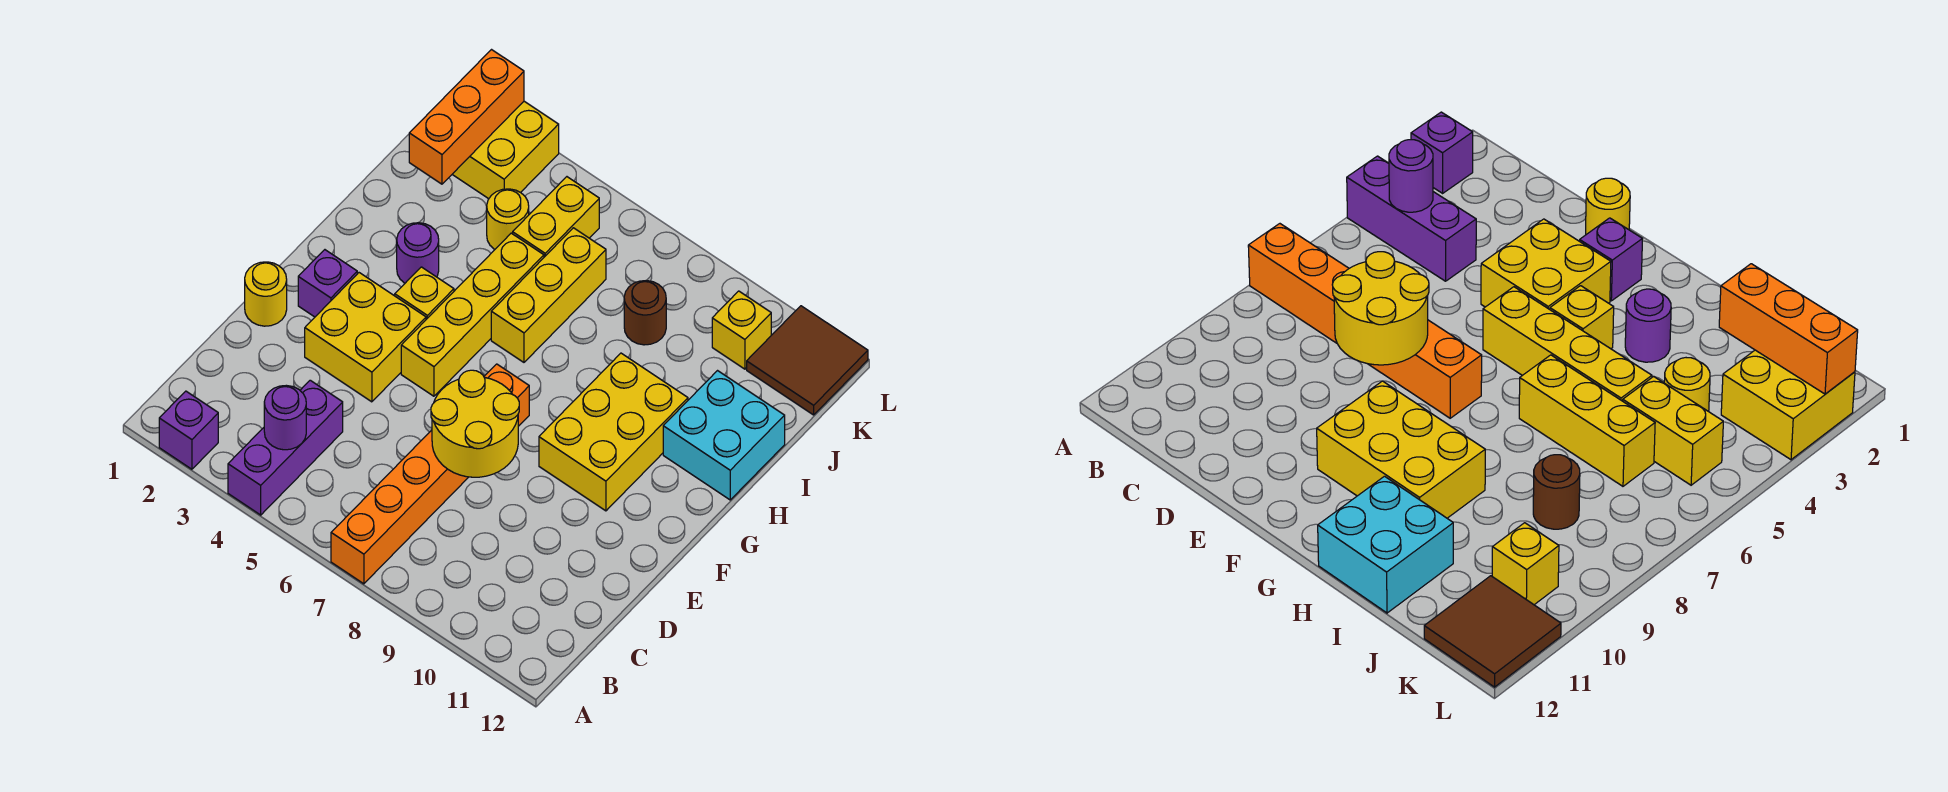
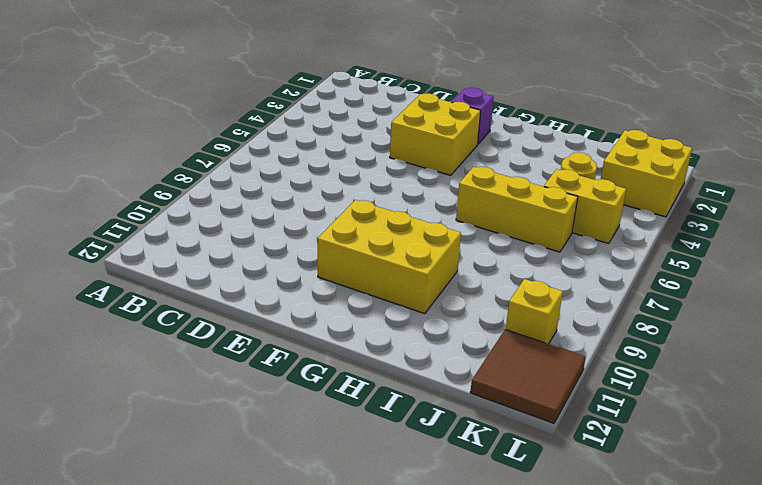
none -> purple 1x1 brick [159,391,218,469]
none -> purple 1x3 brick [228,380,343,515]
none -> orange 1x6 brick [331,364,529,584]

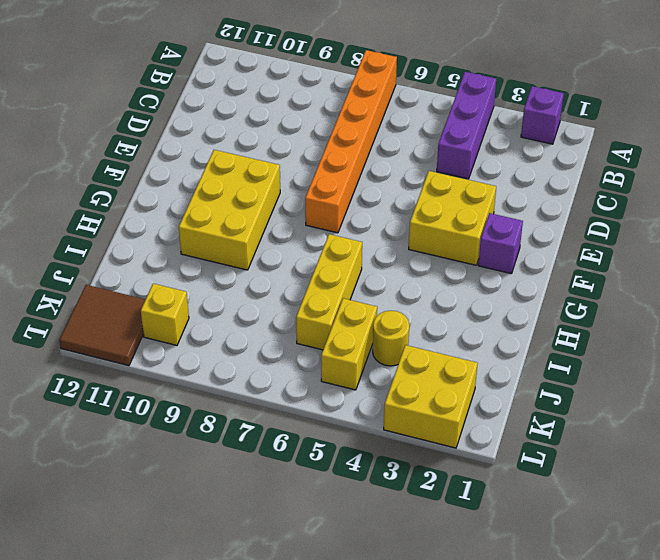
none -> yellow 1x1 round brick [245,262,287,326]
none -> yellow 1x4 brick [401,233,544,396]
none -> yellow 1x1 brick [395,267,454,319]

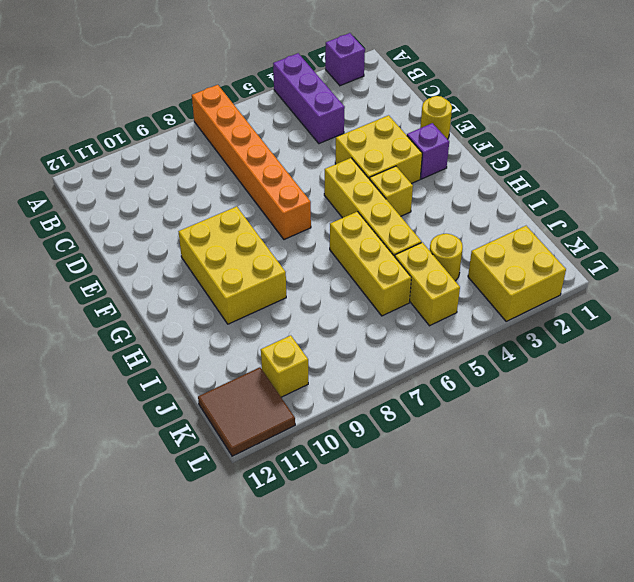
none -> purple 1x1 round brick [397,223,439,283]
none -> cyan 2x2 brick [663,371,785,500]
none -> brown 1x1 round brick [624,281,666,345]

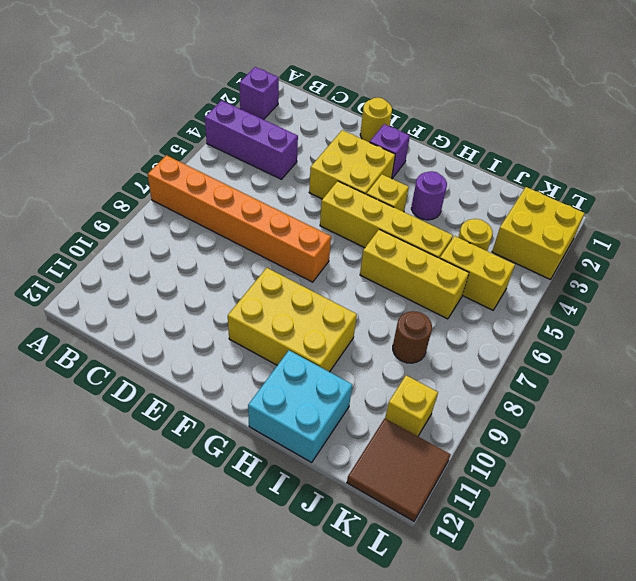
none -> purple 1x1 round brick [264,385,306,450]
none -> yellow 2x2 round brick [431,370,519,477]
none -> orange 1x3 brick [409,50,524,184]

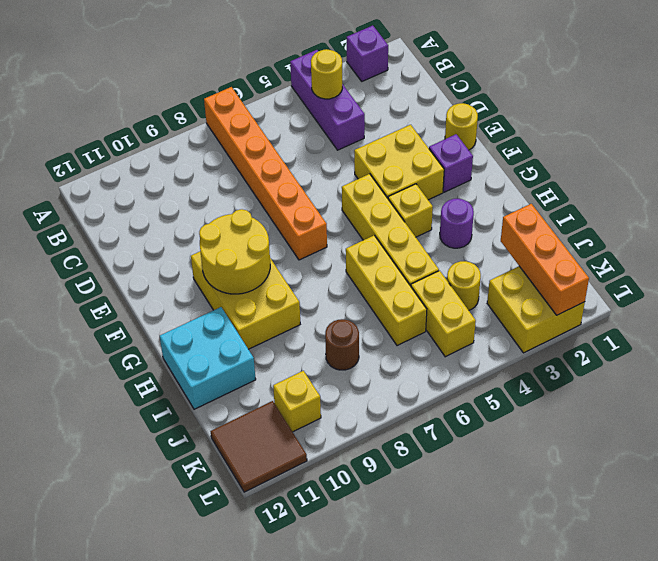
yellow 1x1 round brick [311,49,342,99] -> purple 1x1 round brick [264,385,306,450]
yellow 2x2 round brick [199,209,270,294] -> yellow 2x2 round brick moved to [431,370,519,477]

